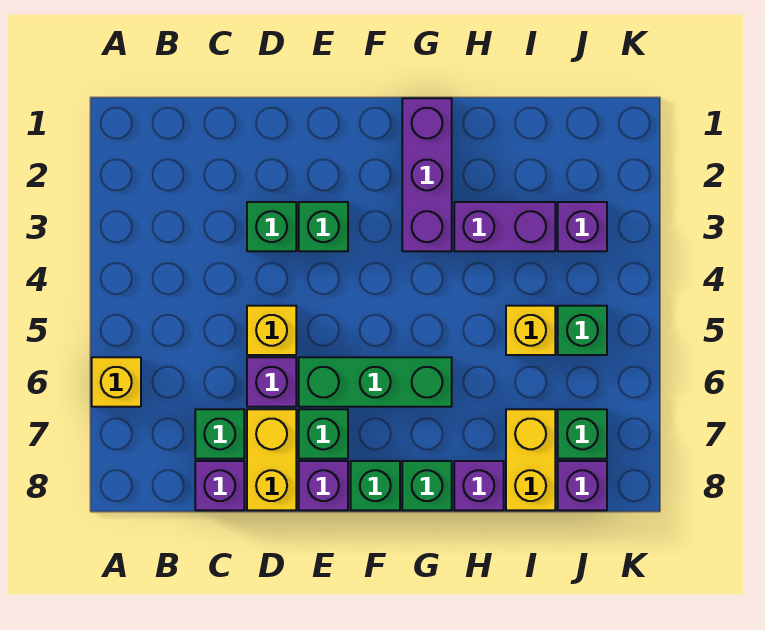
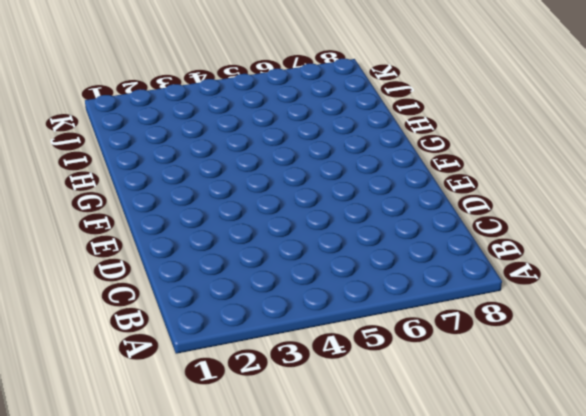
none -> yellow 1x1 brick [92,357,141,407]
none -> green 1x1 brick [195,409,244,459]
none -> purple 1x1 brick [195,461,244,510]

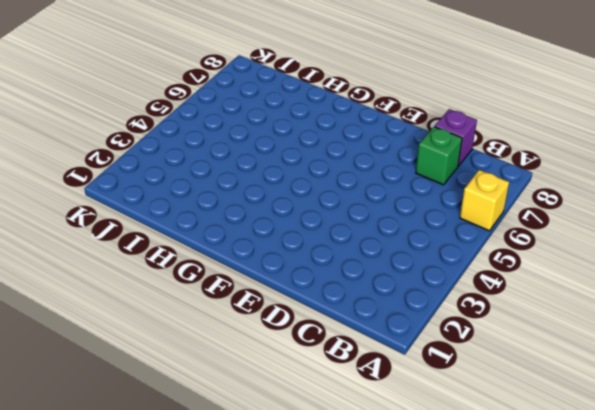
none -> green 1x1 brick [247,202,296,251]
none -> yellow 1x1 brick [247,306,296,355]
none -> purple 1x1 brick [247,357,296,407]

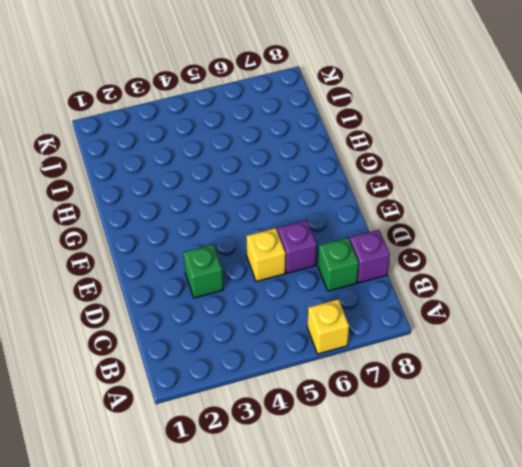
none -> yellow 1x2 brick [247,409,296,510]
none -> green 1x1 brick [299,202,348,251]
none -> green 1x3 brick [299,357,452,407]

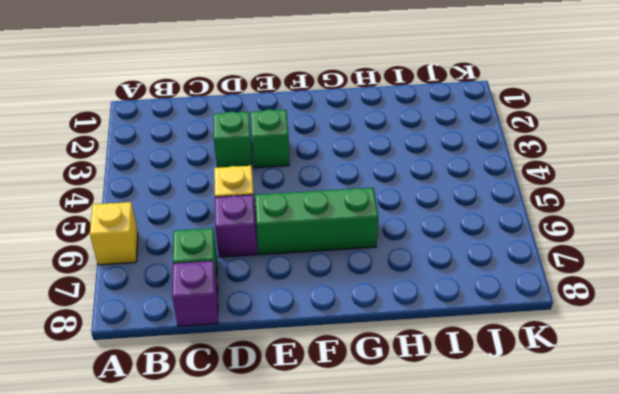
none -> yellow 1x2 brick [247,409,296,510]
none -> green 1x1 brick [299,409,348,459]
none -> purple 1x1 brick [299,461,348,510]

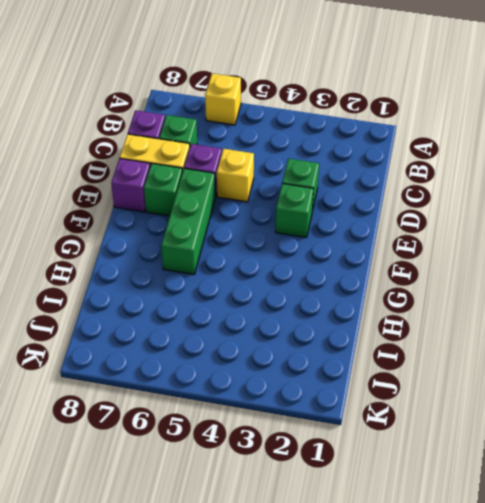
none -> green 1x1 brick [351,461,400,510]
none -> purple 1x3 brick [402,98,452,251]
none -> green 1x1 brick [402,461,452,510]

